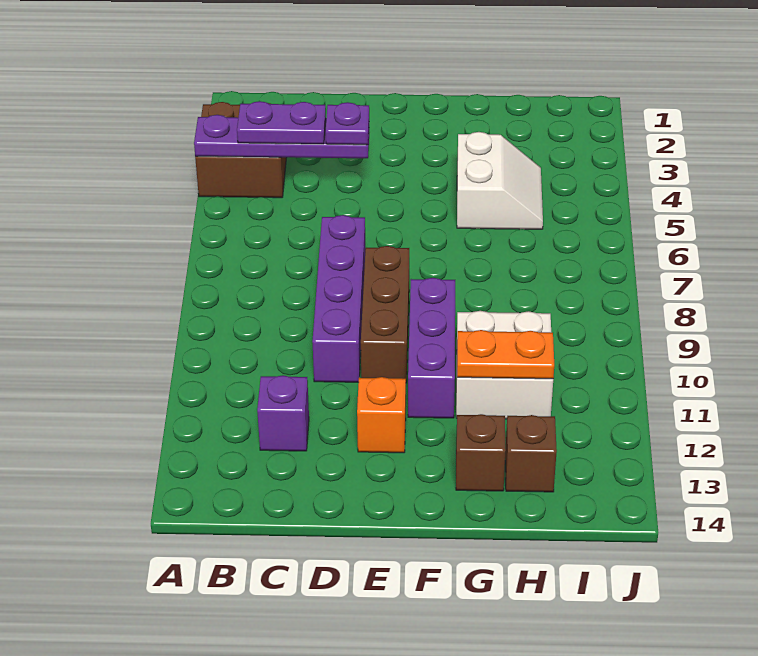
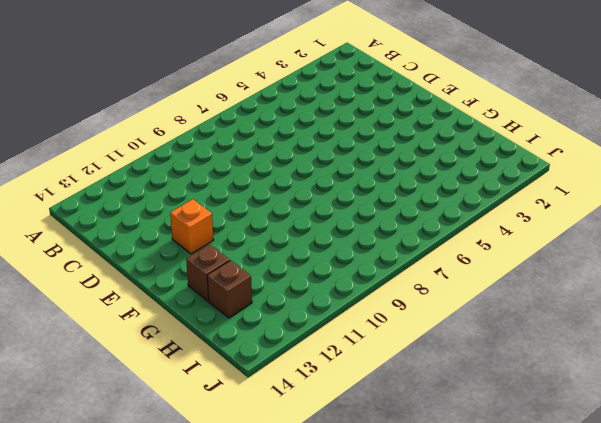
none -> brown 2x2 brick [195,102,287,198]
none -> purple 1x1 brick [257,375,309,451]
none -> purple 1x4 brick [312,215,366,382]

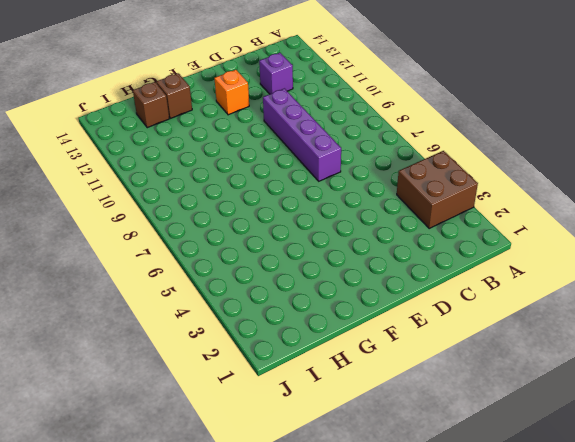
none -> brown 1x3 brick [361,246,409,383]
none -> purple 1x3 brick [408,278,455,418]
none -> white 2x2 slope [457,132,543,229]

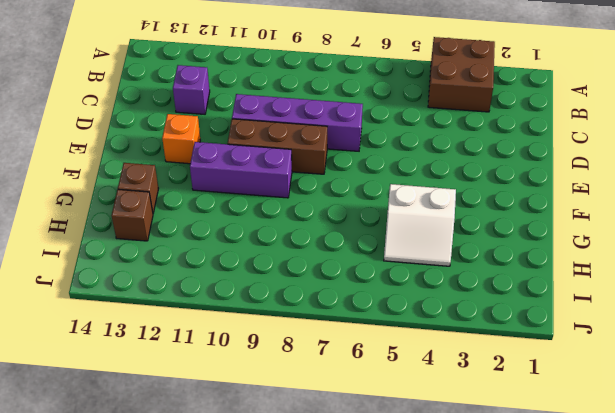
none -> white 2x2 brick [456,311,553,419]
none -> purple 1x4 plate [194,115,370,158]
none -> orange 1x2 plate [457,330,554,379]

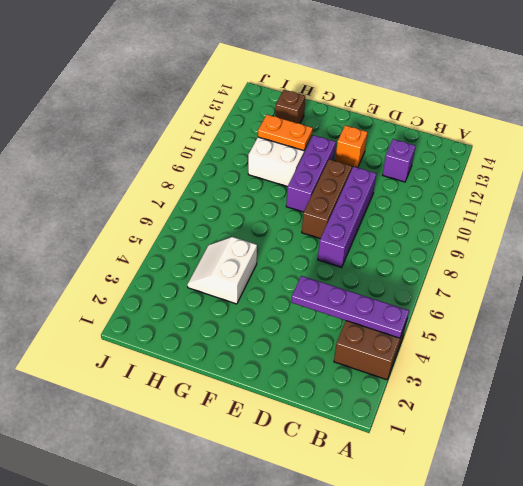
none -> brown 1x1 brick [456,414,506,491]
none -> purple 1x2 plate [237,101,326,144]
none -> purple 1x1 plate [326,102,369,145]

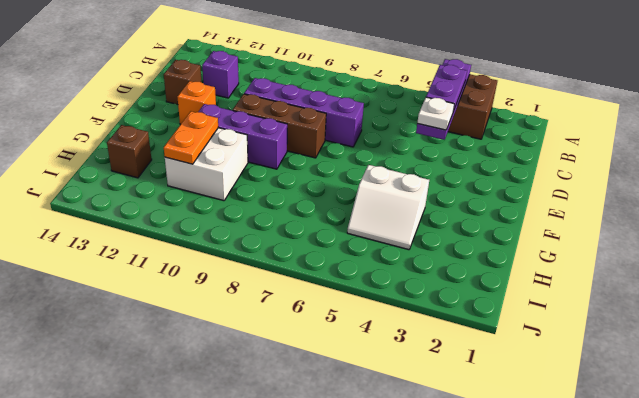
white 1x1 plate [417,97,454,130] -> purple 1x1 plate [326,102,369,145]
brown 1x1 brick [164,60,201,105] -> brown 1x1 brick moved to [456,414,506,491]

